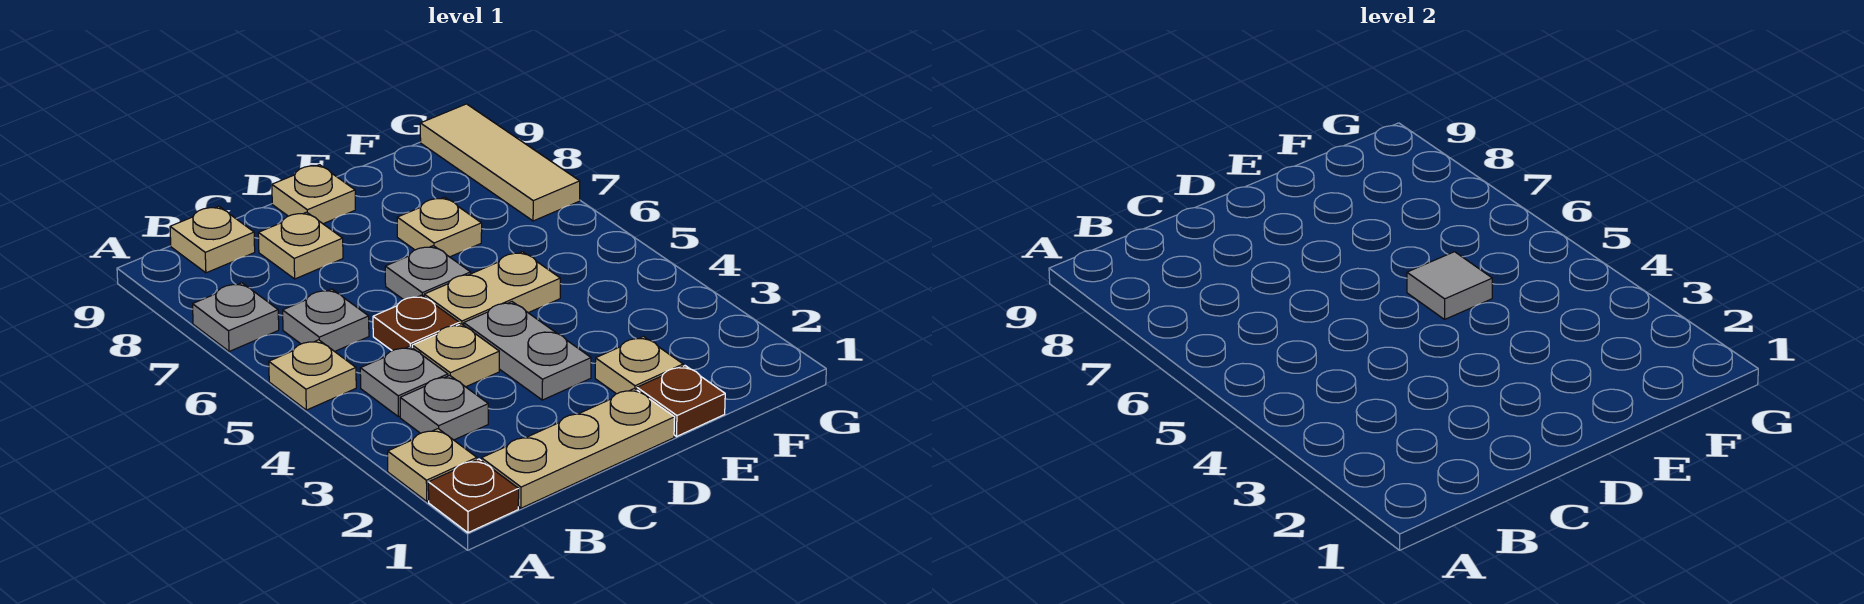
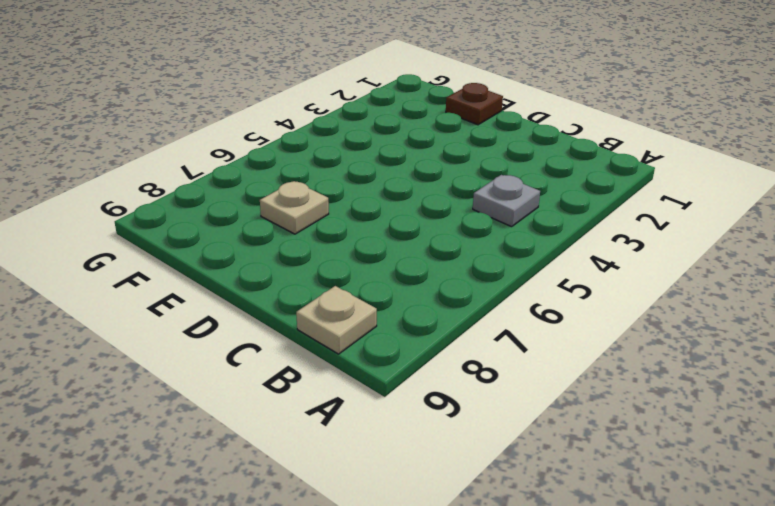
none -> brown 1x1 plate [428,459,519,533]
none -> tan 1x1 plate [388,429,477,501]
none -> tan 1x1 plate [269,340,356,410]

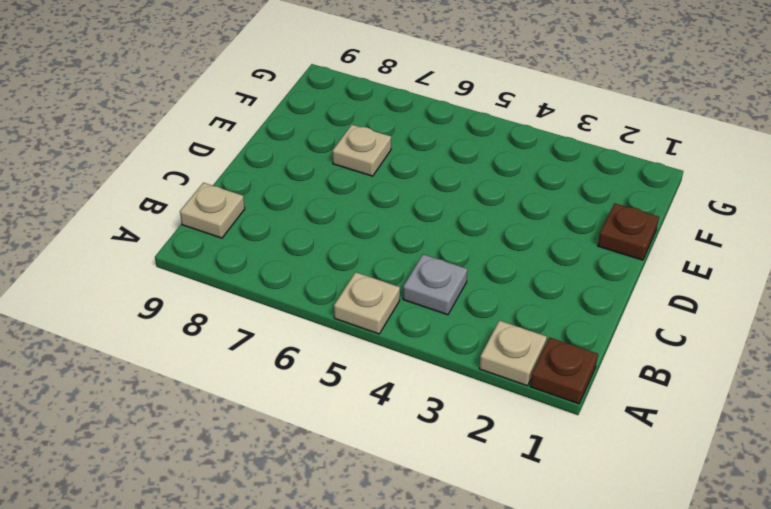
none -> grey 1x1 plate [193,283,279,351]
none -> tan 1x3 plate [482,389,675,508]
none -> grey 1x1 plate [400,375,488,440]

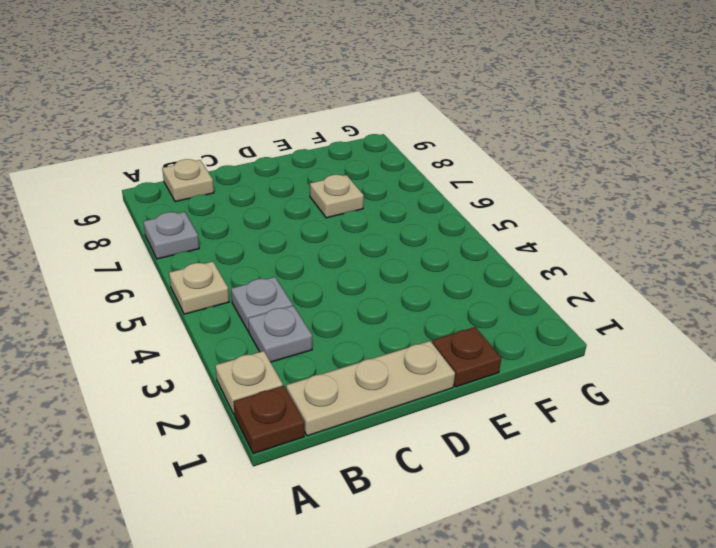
none -> grey 1x1 plate [283,289,369,351]
none -> tan 1x1 plate [412,324,499,387]
none -> brown 1x1 plate [373,295,459,351]

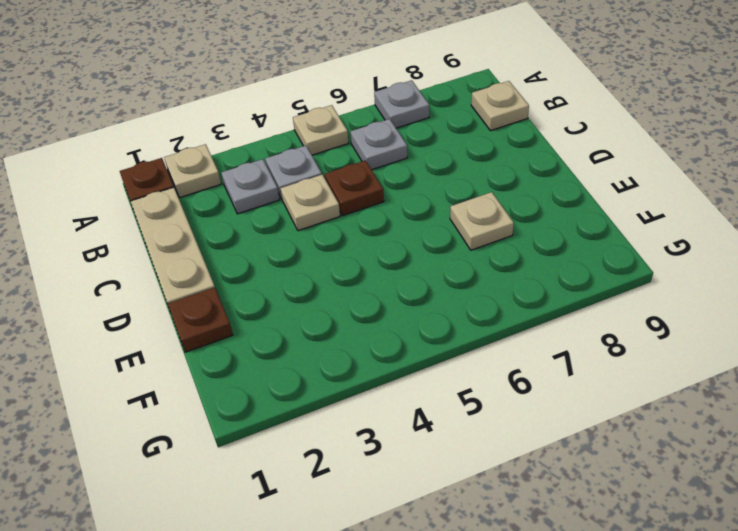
none -> tan 1x1 plate [258,212,343,279]
none -> grey 1x2 plate [464,302,591,400]
none -> tan 1x2 plate [424,252,560,325]

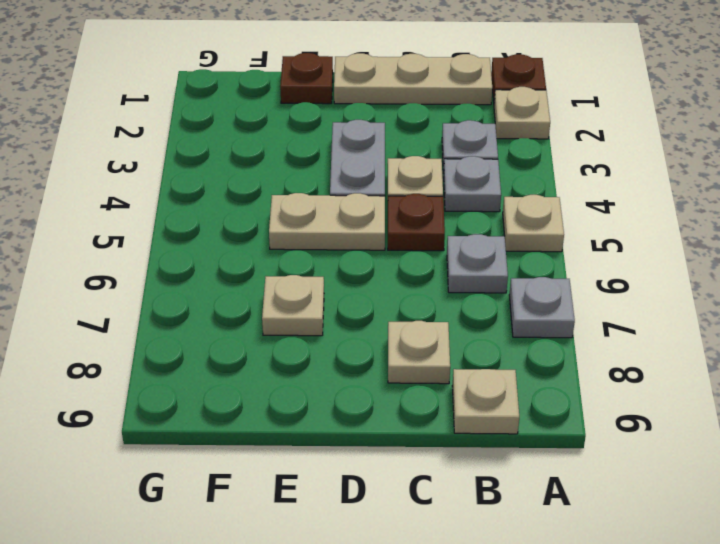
none -> grey 1x1 plate [385,246,471,300]
none -> tan 1x1 plate [272,165,355,224]
none -> tan 1x1 plate [595,336,683,394]

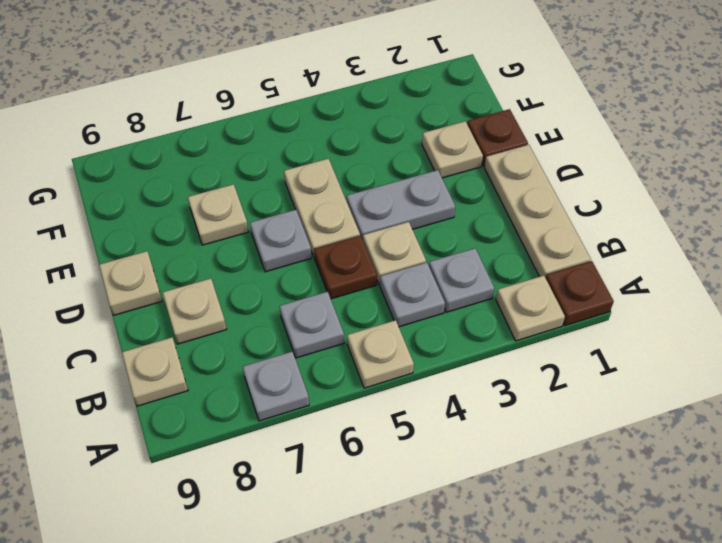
none -> tan 1x3 tile [420,104,580,221]
none -> grey 1x1 tile [1407,252,1492,319]

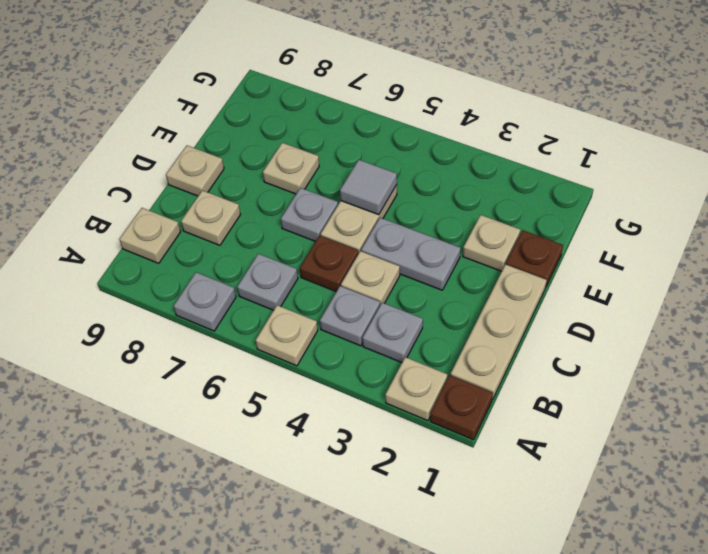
none -> tan 1x3 tile [420,104,580,221]

